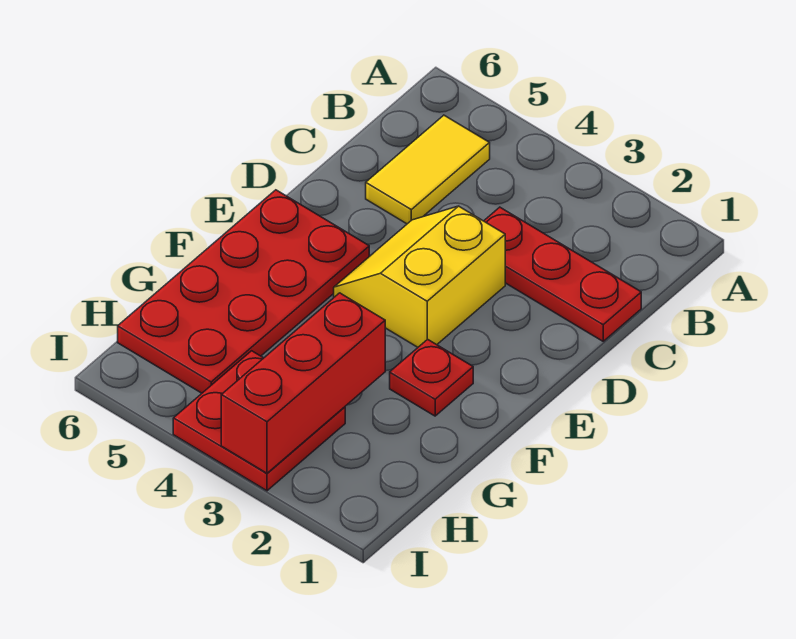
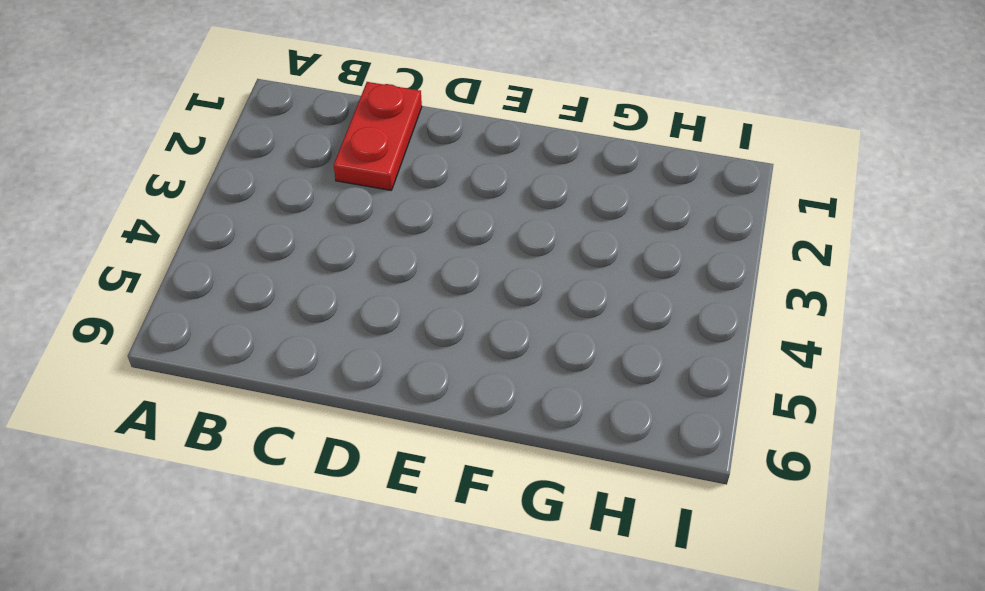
red 1x2 plate [334,82,422,190] -> red 1x3 plate [484,207,641,341]
none -> yellow 1x2 tile [366,115,490,224]
none -> yellow 2x2 slope [334,206,505,347]

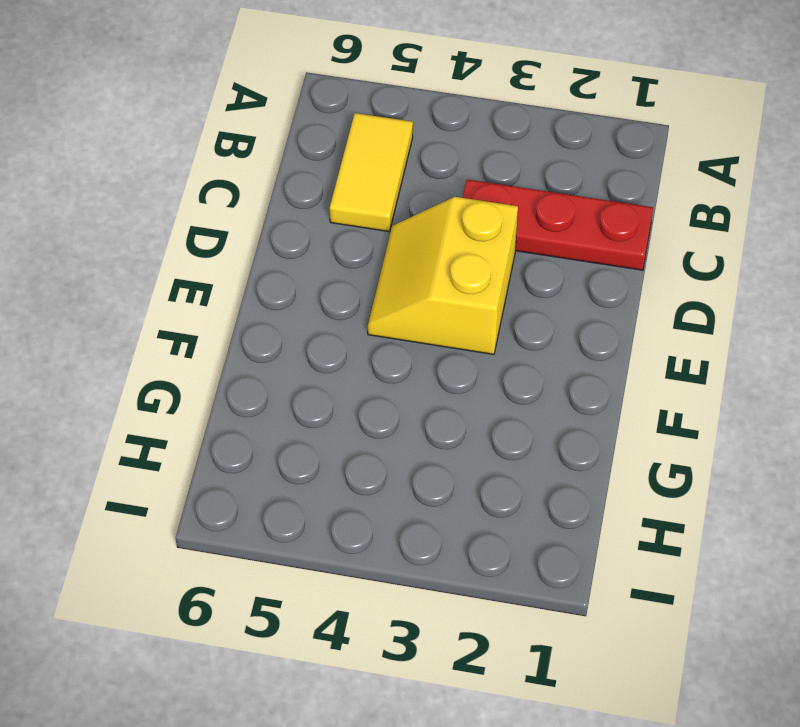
none -> red 2x4 plate [118,190,369,393]
none -> red 1x1 plate [390,339,473,416]

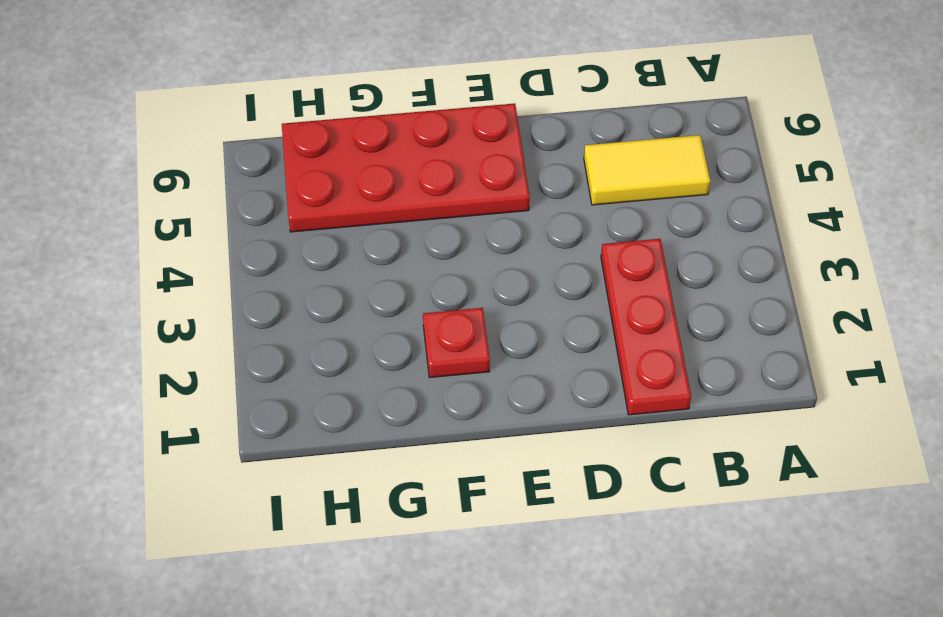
none -> yellow 2x2 slope [334,206,505,347]
none -> red 2x2 plate [173,351,345,491]

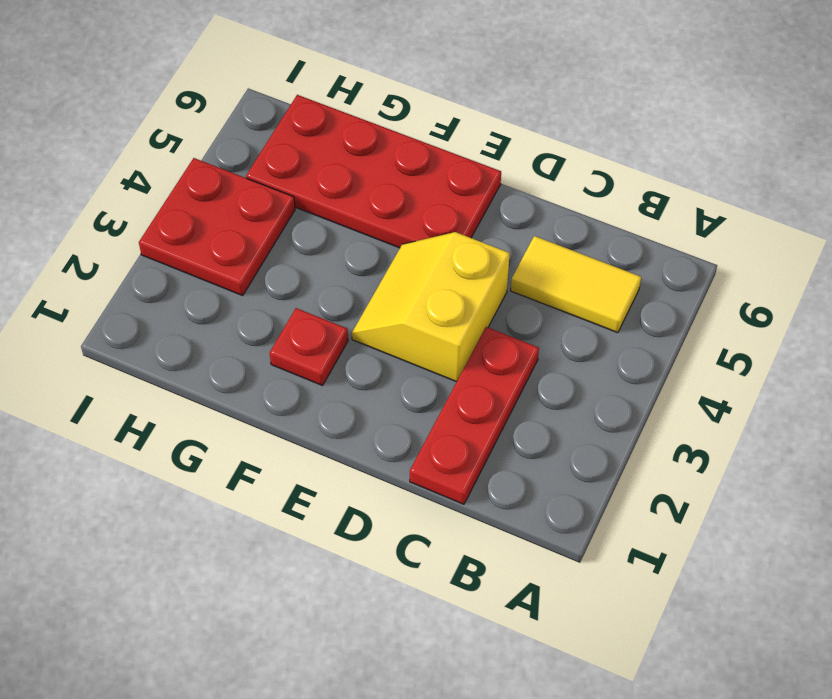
yellow 2x2 slope [352,232,510,382] -> yellow 2x2 slope turned to [334,206,505,347]
none -> red 1x3 brick [221,293,385,473]

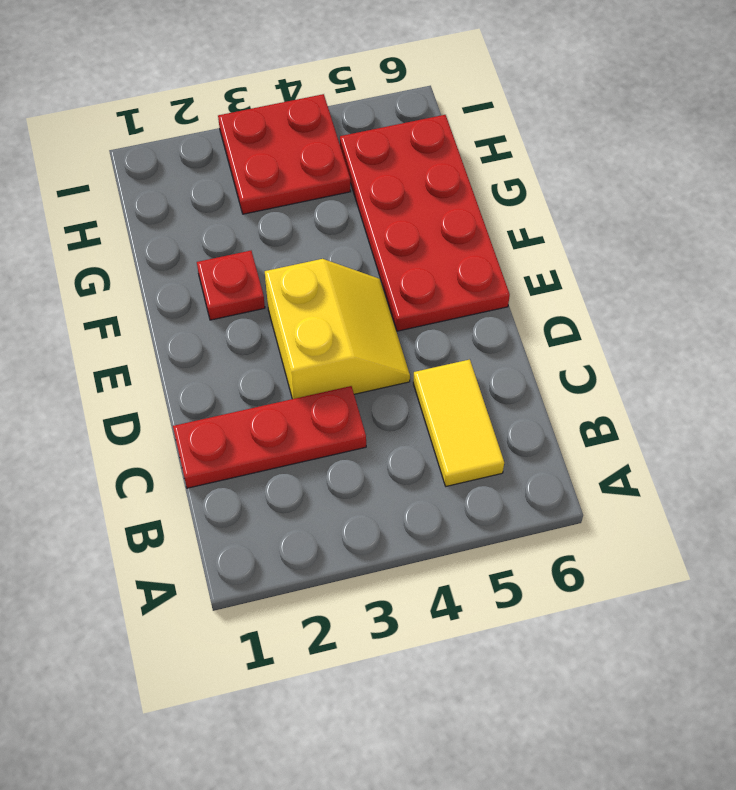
none -> red 1x3 brick [221,293,385,473]

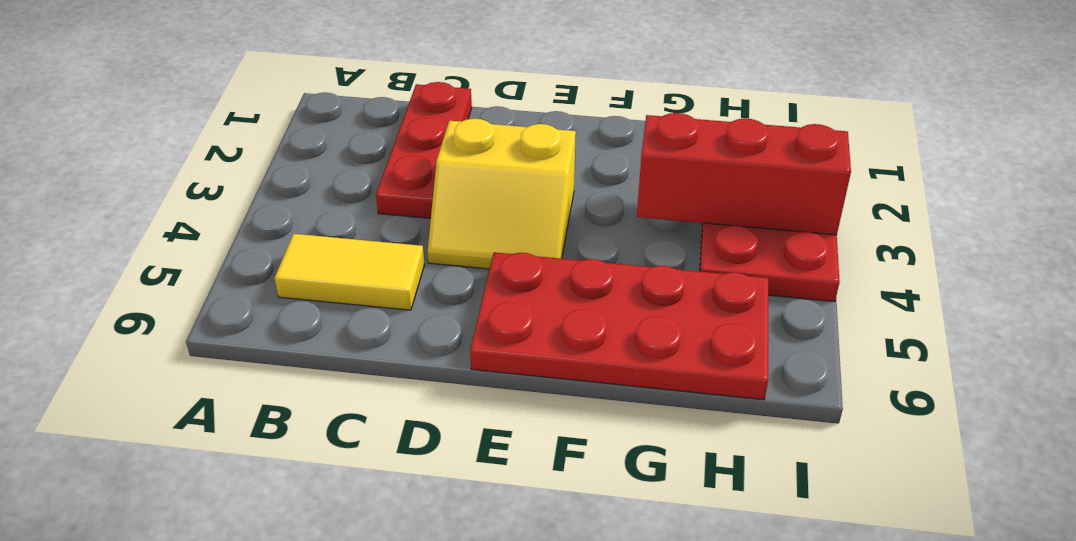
none -> red 1x1 plate [390,339,473,416]

